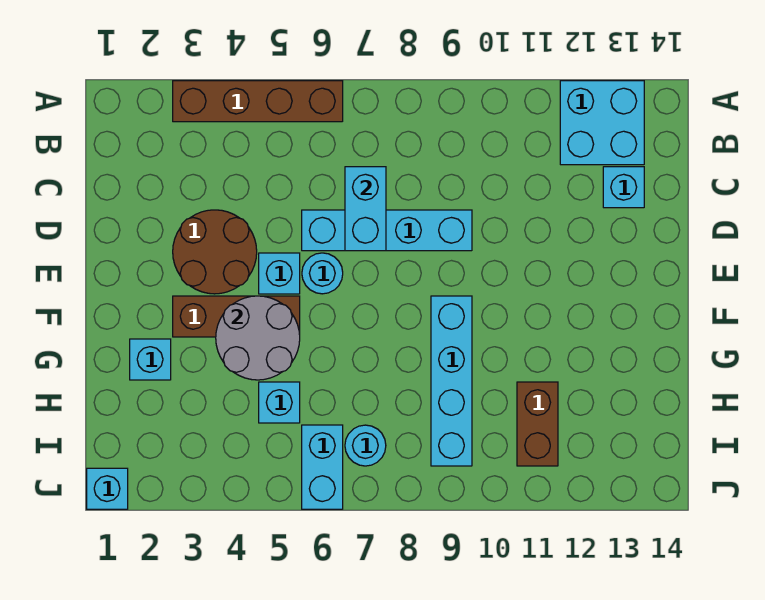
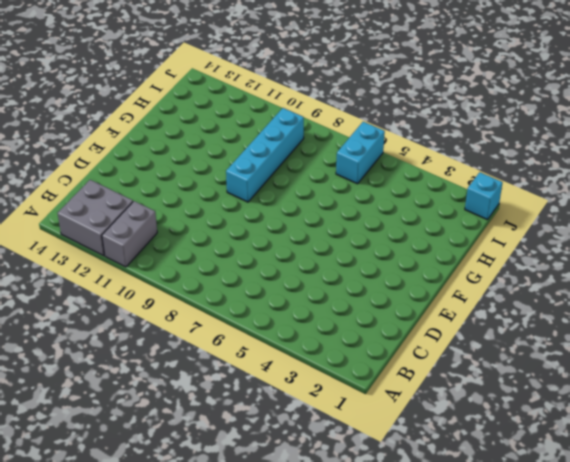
grey 1x2 brick [102,201,157,267] -> none
grey 2x2 brick [58,180,133,256] -> cyan 2x2 brick [560,81,644,165]
none -> brown 1x4 brick [173,81,343,122]
none -> cyan 1x1 brick [603,167,644,208]
none -> brown 2x2 round brick [173,210,257,294]

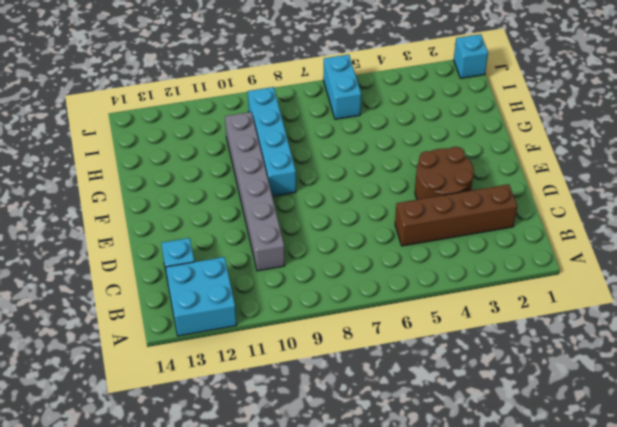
brown 1x4 brick [395,184,517,246] -> brown 1x4 brick moved to [173,81,343,122]
grey 1x6 brick [225,112,285,271] -> none
none -> cyan 1x4 brick [302,210,472,251]
none -> cyan 1x1 brick [259,253,300,294]
none -> cyan 1x1 round brick [302,253,343,294]

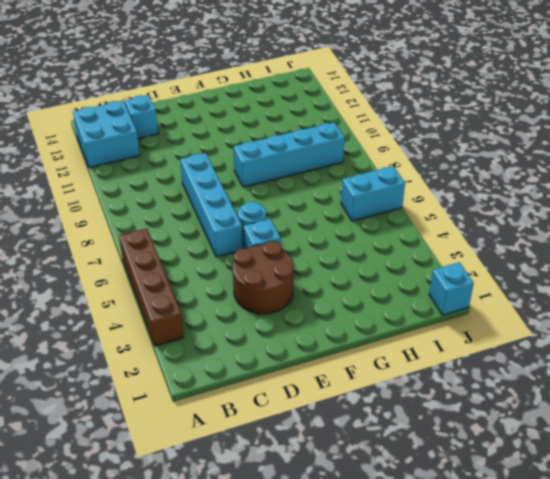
none -> brown 1x3 brick [173,296,300,337]
none -> cyan 1x1 brick [130,339,171,380]
none -> cyan 1x1 brick [259,382,300,423]

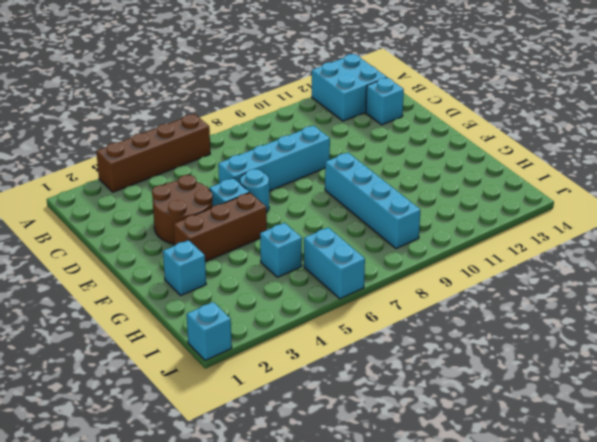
none -> brown 1x2 brick [517,382,558,466]
none -> cyan 1x1 round brick [345,425,386,466]
none -> cyan 1x2 brick [345,167,386,251]

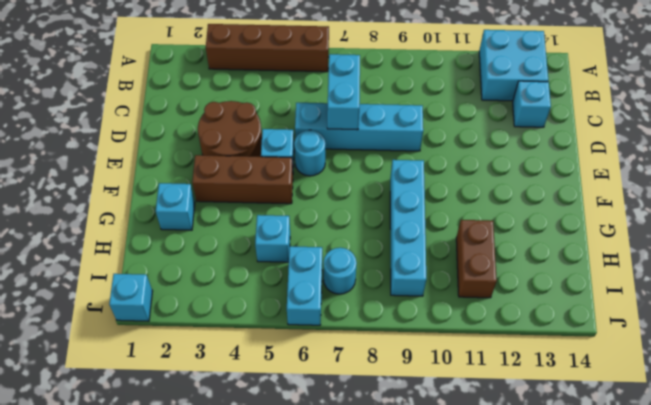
none -> grey 2x2 round brick [216,296,300,380]

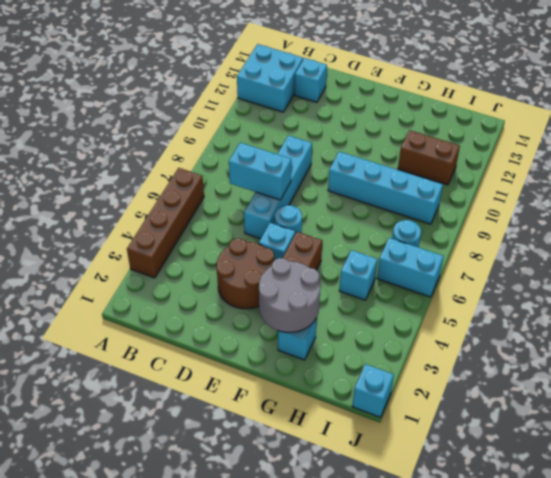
grey 2x2 round brick [259,258,320,332] -> grey 2x2 round brick moved to [216,296,300,380]

